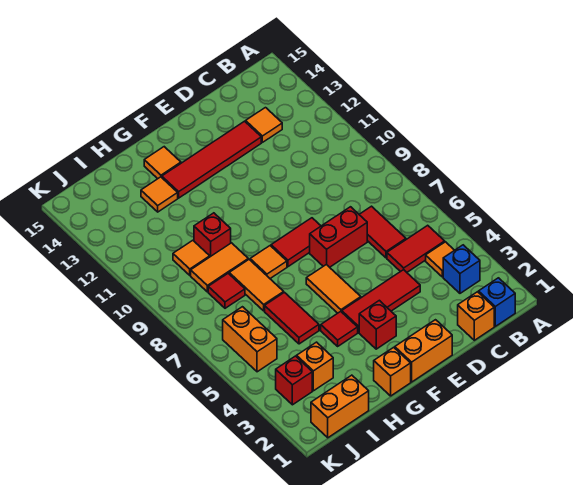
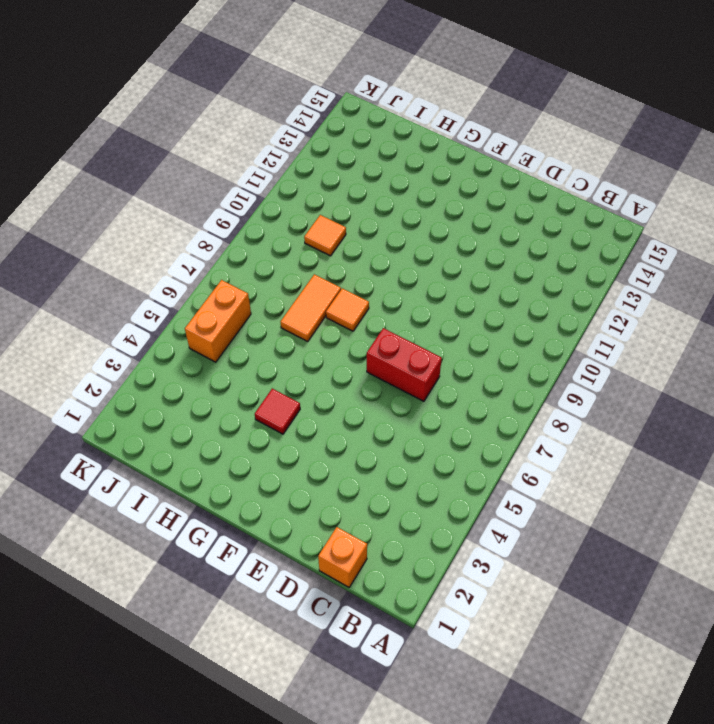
none -> blue 1x1 brick [479,278,515,326]
none -> blue 1x1 brick [443,245,480,293]
none -> orange 1x1 tile [426,242,454,277]

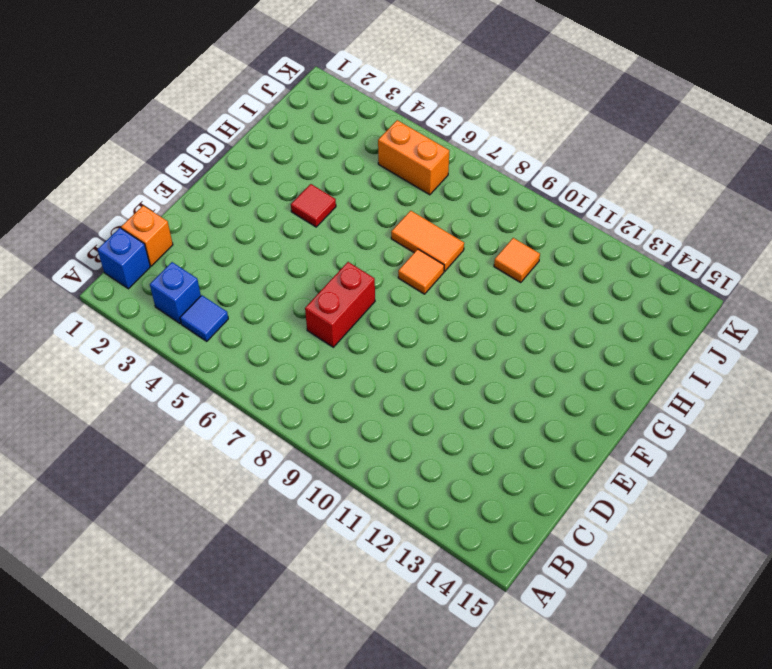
blue 1x1 tile [180,295,228,341] -> orange 1x1 tile [426,242,454,277]
none -> red 1x2 tile [387,225,445,272]
none -> red 1x2 tile [359,206,406,258]
none -> orange 1x1 tile [246,108,282,142]

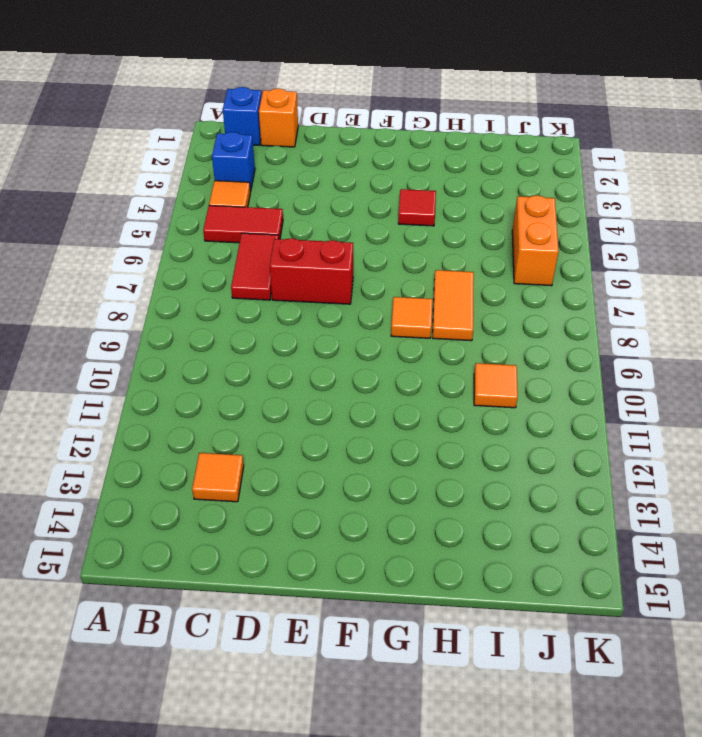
none -> red 1x3 tile [342,270,420,333]
none -> red 1x4 tile [162,121,261,198]
none -> orange 1x2 brick [395,320,452,382]

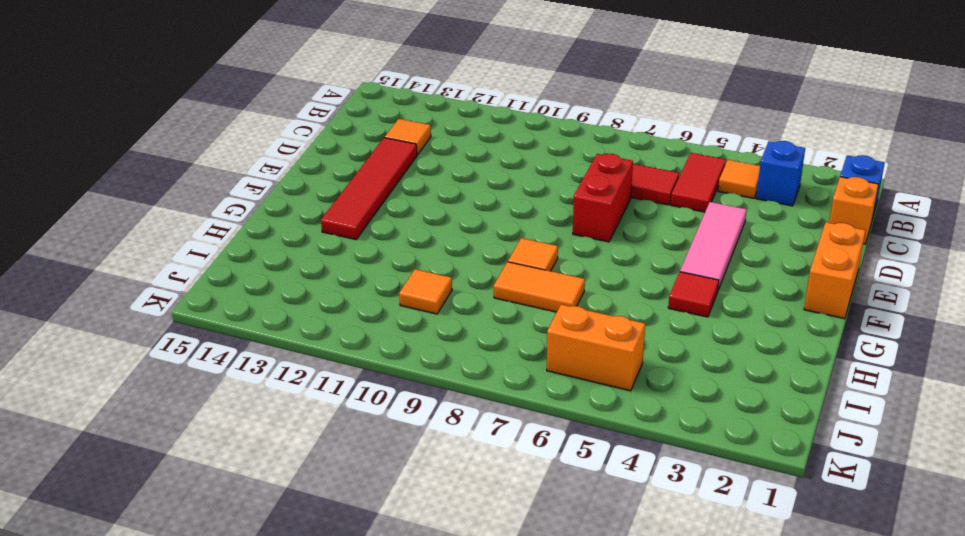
pink 1x3 tile [680,202,747,290] -> red 1x3 tile [342,270,420,333]
none -> red 1x2 tile [271,218,321,267]
none -> red 1x1 brick [359,300,396,349]
none -> orange 1x2 tile [306,265,361,313]

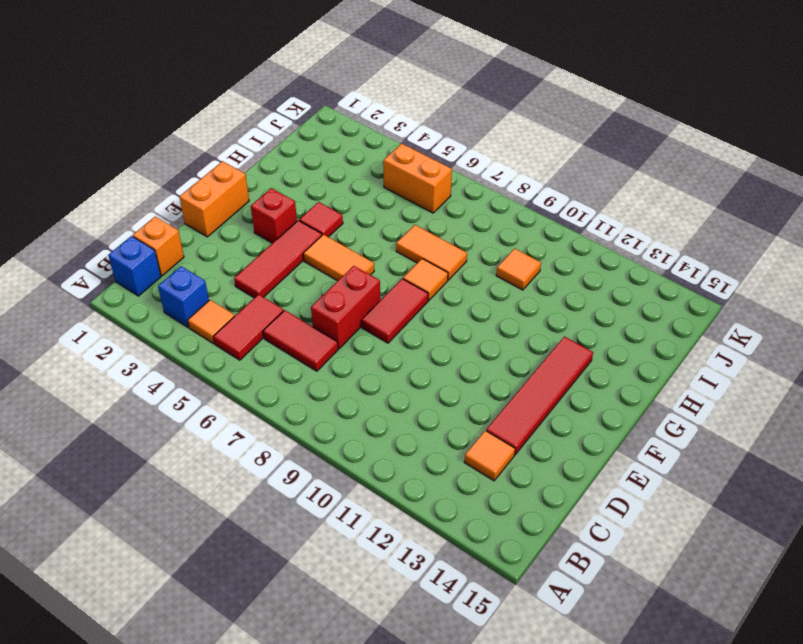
none -> orange 1x1 brick [374,347,411,396]
none -> orange 1x1 tile [144,147,181,179]
none -> red 1x2 tile [265,292,319,344]

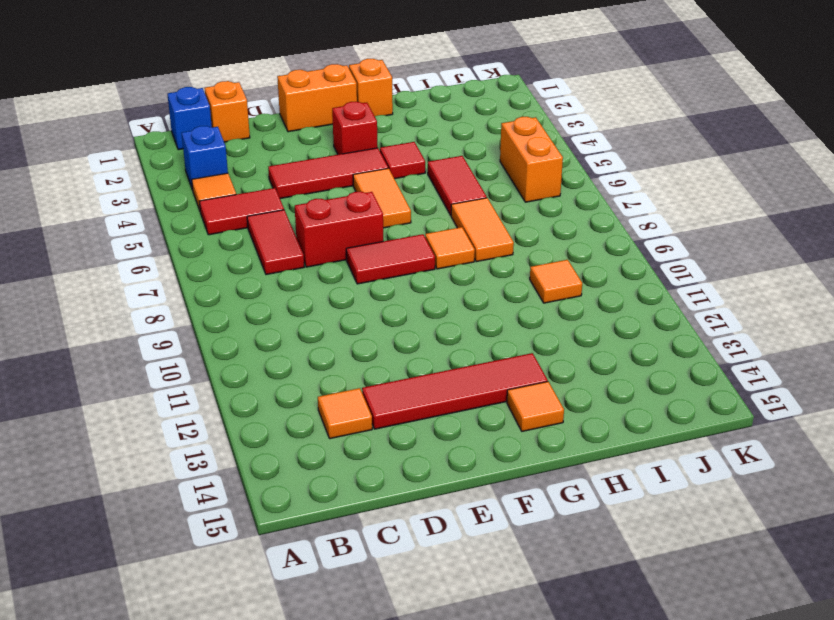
none -> orange 1x2 tile [191,243,248,292]
none -> red 1x1 brick [194,213,231,257]
none -> orange 1x1 tile [141,177,178,212]

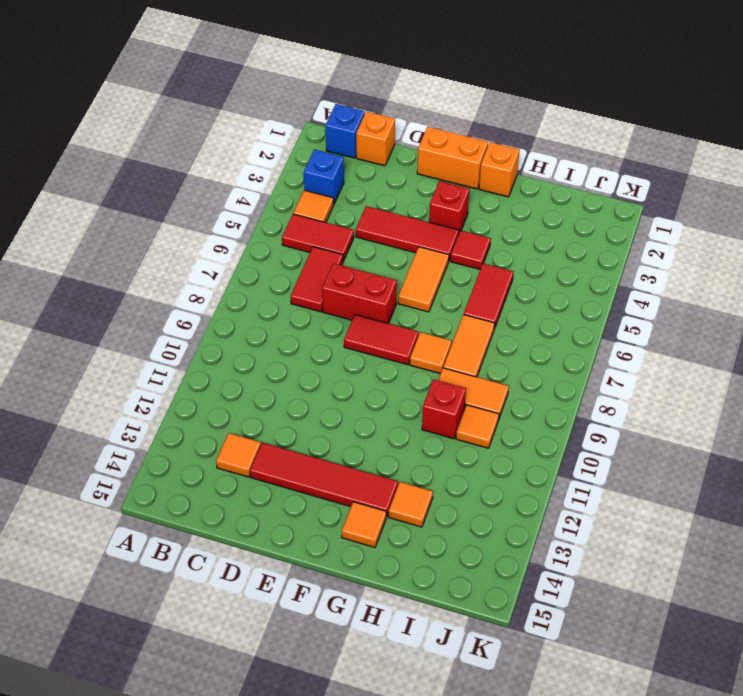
none -> orange 1x2 brick [311,375,369,438]
none -> orange 1x1 brick [297,342,333,391]
none -> red 1x1 tile [208,273,245,308]

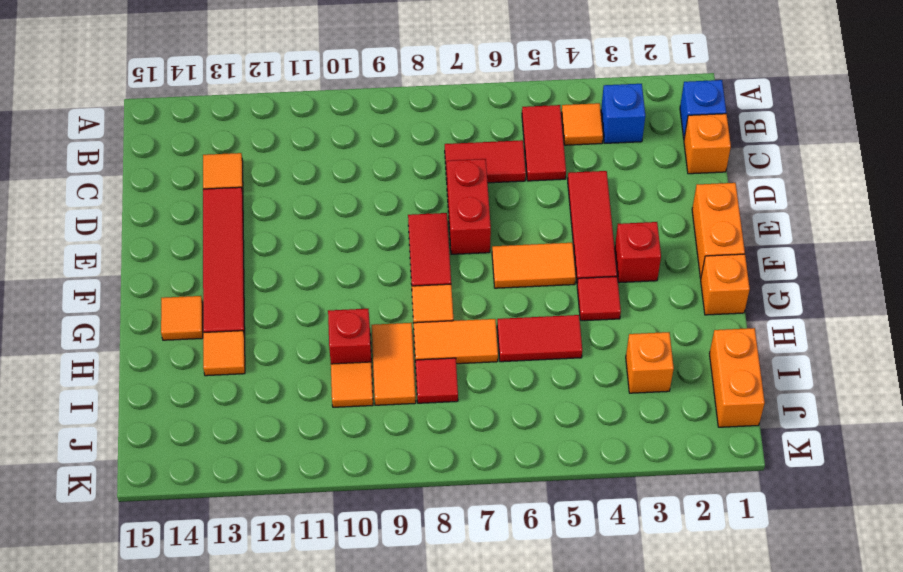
none -> red 1x1 brick [276,356,312,405]
none -> orange 1x2 brick [223,307,277,372]

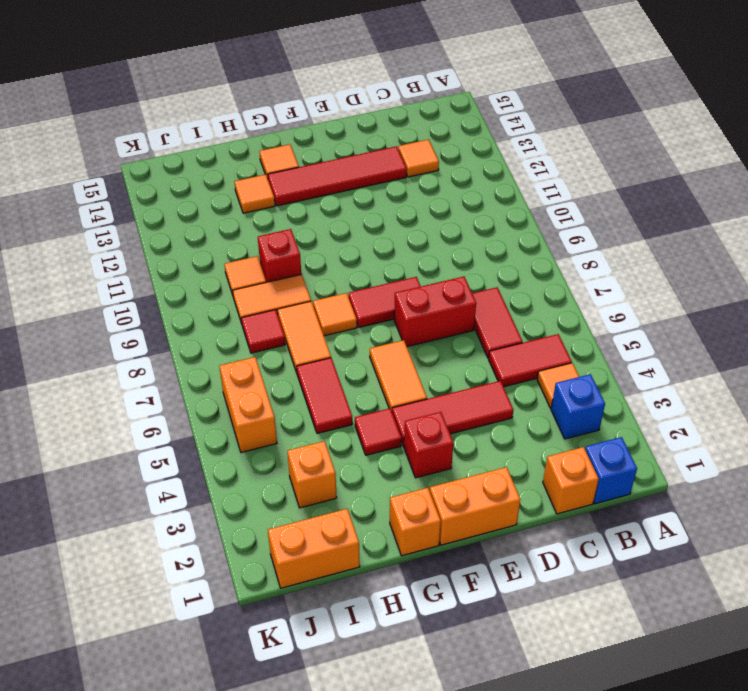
none -> red 1x1 brick [276,356,312,405]

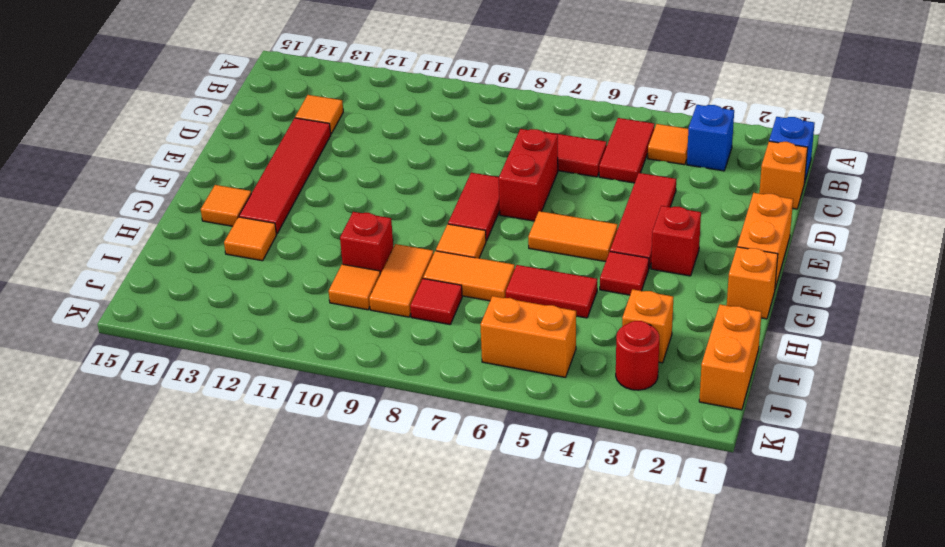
red 1x1 round brick [616,321,659,390] -> red 1x1 brick [276,356,312,405]

